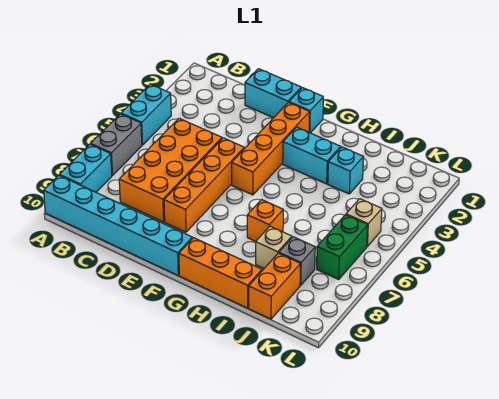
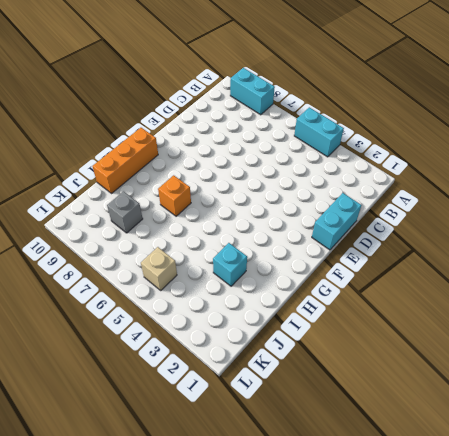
none -> grey 1x2 brick [91,114,142,176]
none -> cyan 1x6 brick [44,175,192,275]
none -> orange 2x4 brick [119,118,222,222]

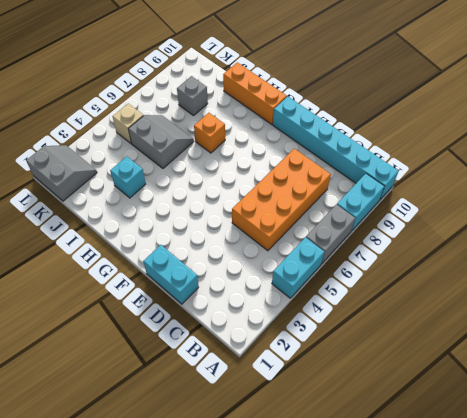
grey 2x2 slope [128,115,194,168] -> none
grey 2x2 slope [26,145,97,201] -> none
none -> orange 1x4 brick [164,138,244,232]
none -> cyan 1x1 brick [289,88,323,133]
none -> orange 1x4 brick [232,102,310,195]

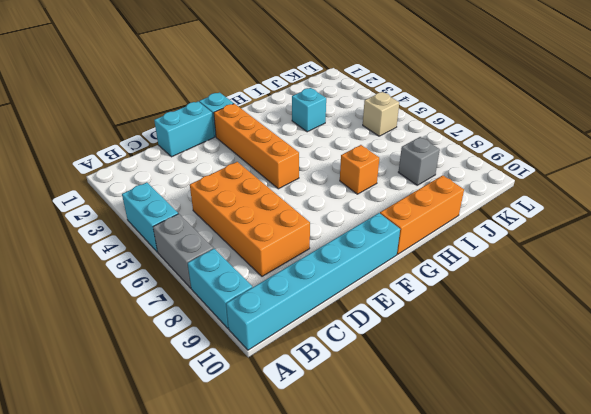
none -> orange 1x4 brick [164,138,244,232]
none -> cyan 1x2 brick [283,127,341,184]
none -> tan 1x1 brick [256,226,292,268]

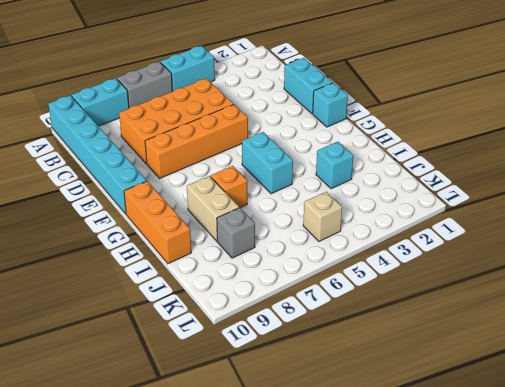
cyan 1x2 brick [242,132,293,194] -> cyan 1x2 brick moved to [283,127,341,184]
tan 1x2 brick [187,176,239,241] -> tan 1x1 brick [256,226,292,268]
none -> orange 1x4 brick [232,102,310,195]
none -> orange 1x2 brick [249,253,300,319]
none -> green 1x2 brick [317,215,368,279]

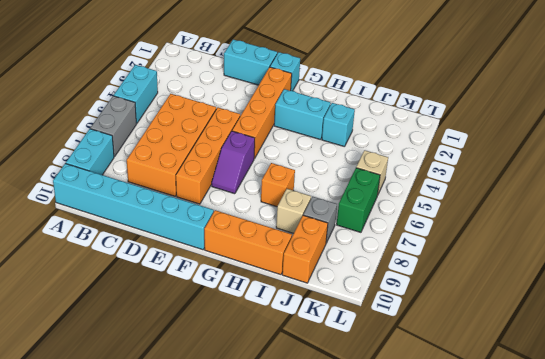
purple 1x2 slope [212,131,255,194] -> none

